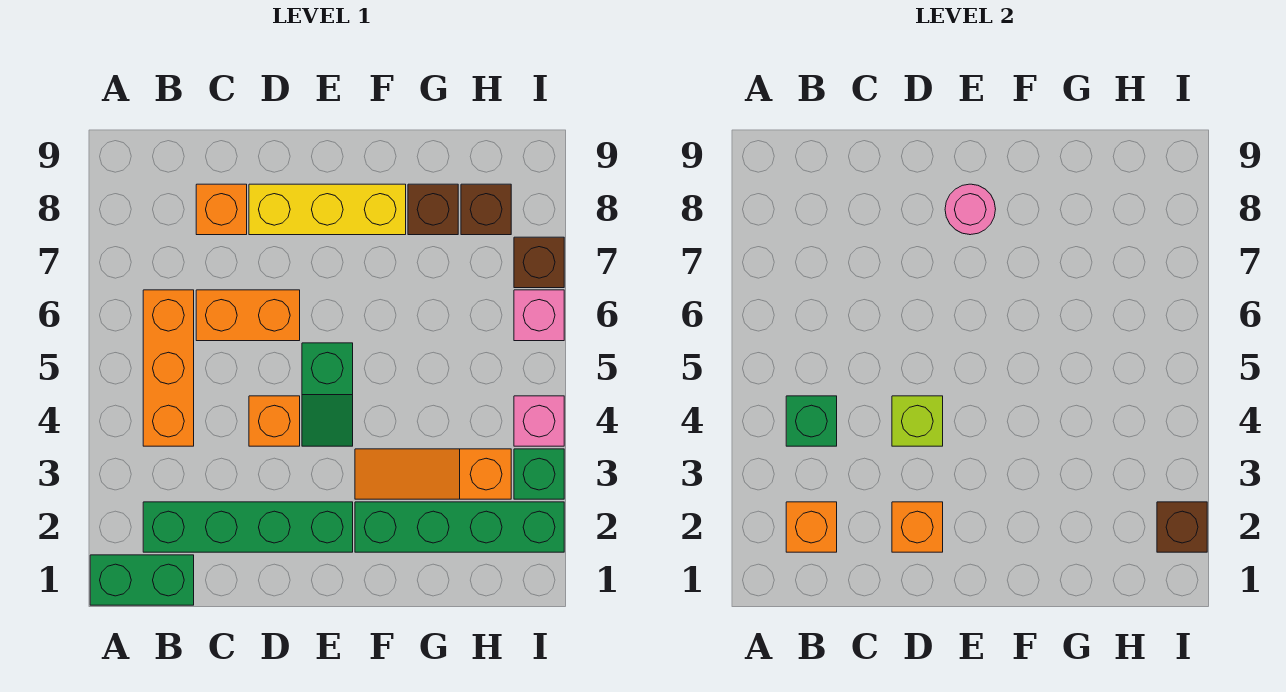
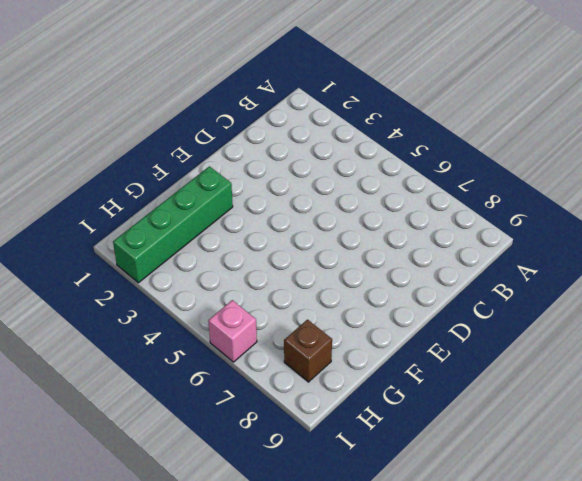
none -> green 1x2 brick [90,555,194,605]
none -> green 1x4 brick [143,502,353,552]
none -> orange 1x3 brick [143,290,194,446]

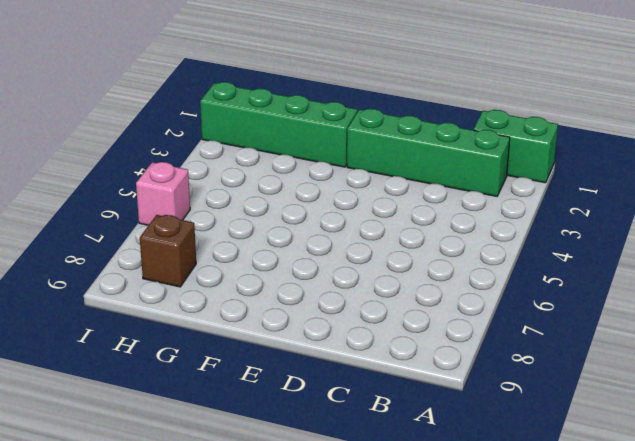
none -> orange 1x3 brick [143,290,194,446]
none -> orange 1x2 brick [196,290,300,341]
none -> orange 1x1 brick [196,184,247,235]

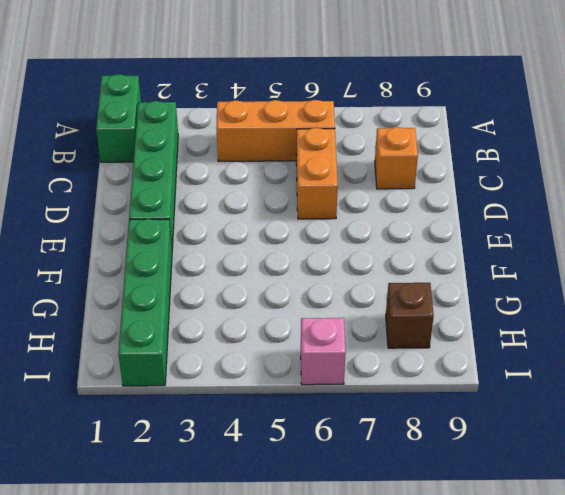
none -> orange 1x1 brick [249,396,300,446]
none -> yellow 1x3 brick [249,184,406,235]
none -> green 1x2 slope [302,343,353,446]

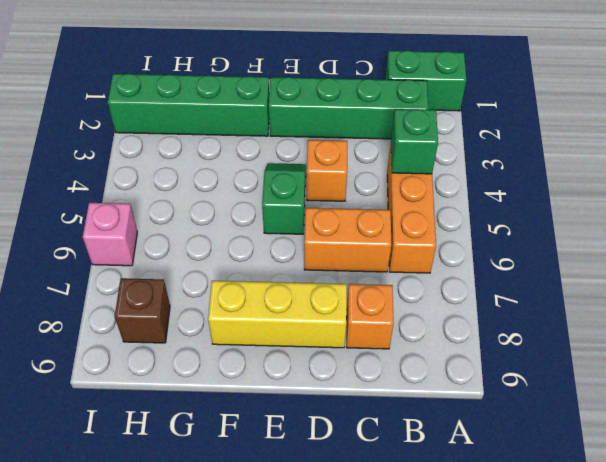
none -> orange 1x3 slope [355,449,511,499]
none -> brown 1x1 brick [408,184,458,235]
none -> green 1x1 brick [514,449,564,499]

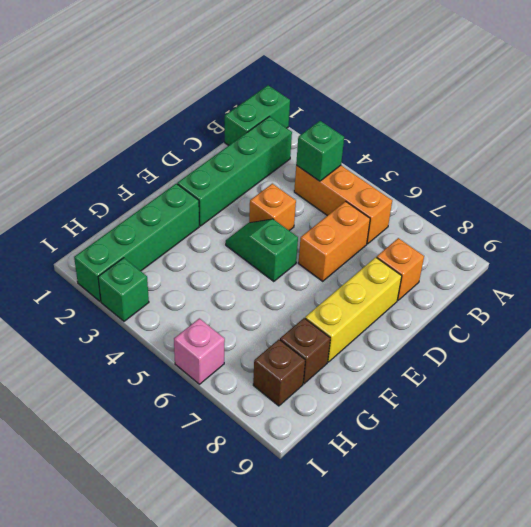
none -> orange 1x3 slope [355,449,511,499]
none -> pink 1x1 brick [514,396,564,446]
none -> brown 1x1 brick [514,237,564,288]

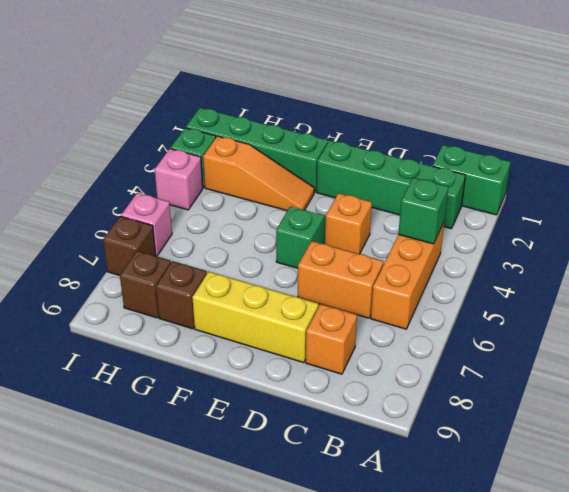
none -> orange 1x1 brick [786,502,837,552]
none -> orange 1x1 brick [892,502,943,552]
none -> lime 1x1 brick [892,396,943,446]

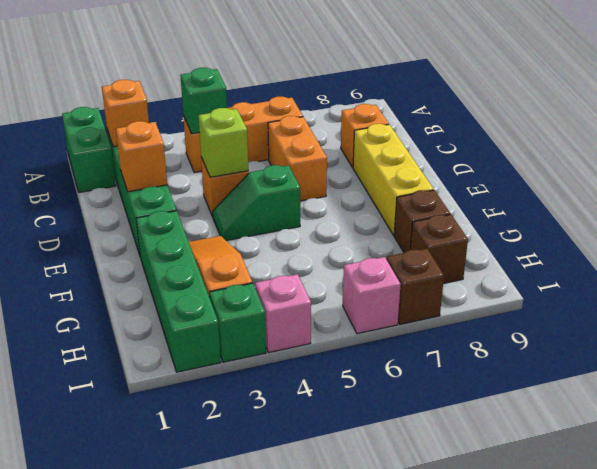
none -> pink 1x1 round brick [945,184,996,235]
none -> brown 1x1 brick [1157,502,1207,552]

